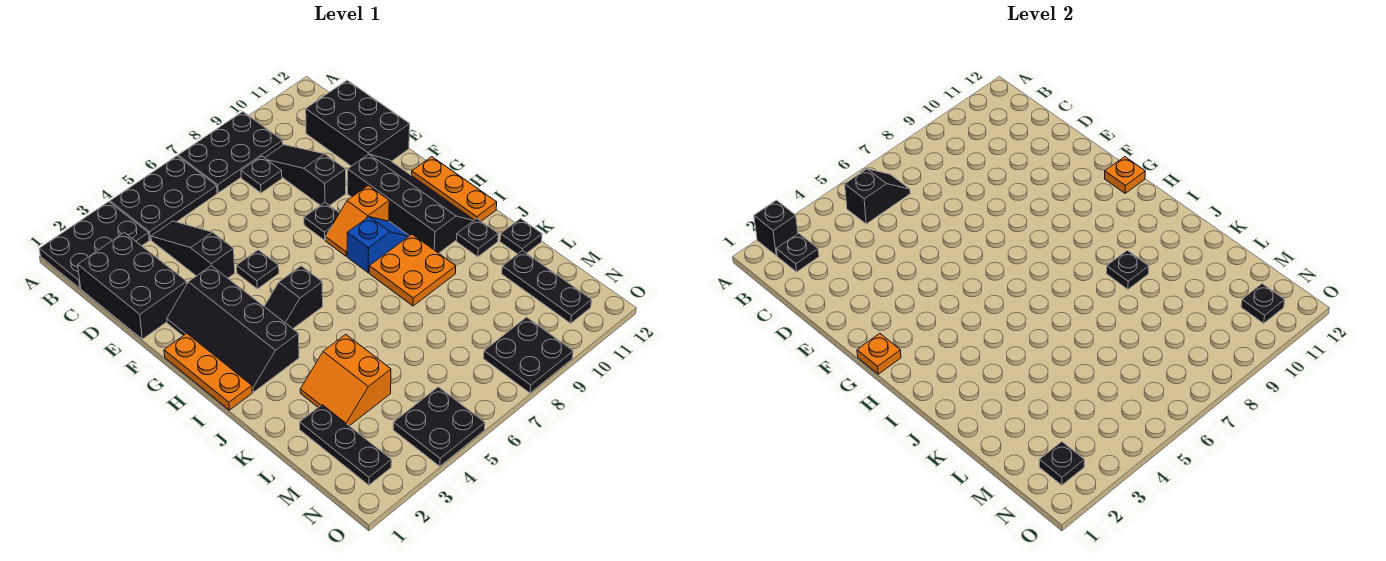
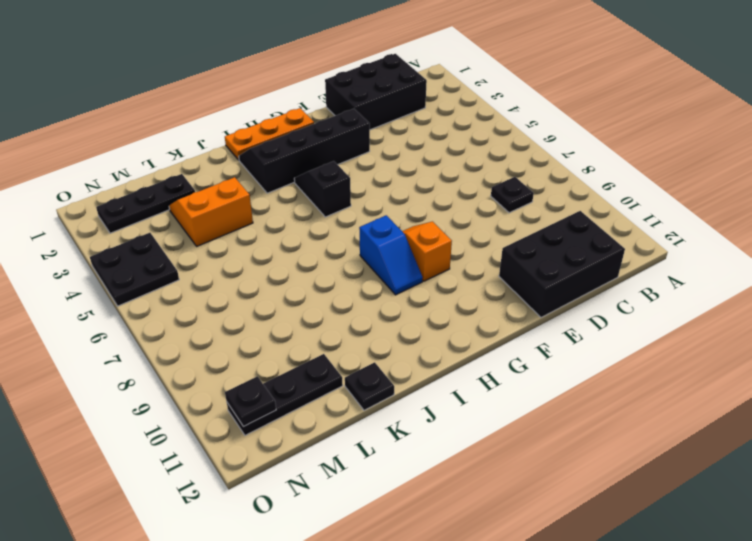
none -> black 2x3 plate [39,202,149,288]
none -> black 2x3 plate [110,156,217,240]
none -> black 2x3 plate [178,112,283,193]
none -> black 1x3 slope [151,221,235,278]

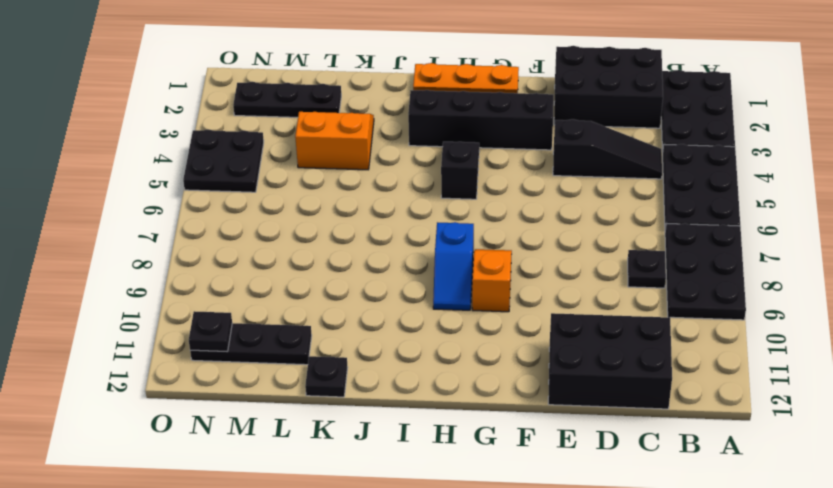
none -> black 1x3 slope [265,145,346,206]
none -> black 1x1 plate [237,250,279,289]
none -> black 1x1 plate [304,203,339,240]
none -> black 2x4 slope [348,154,474,253]

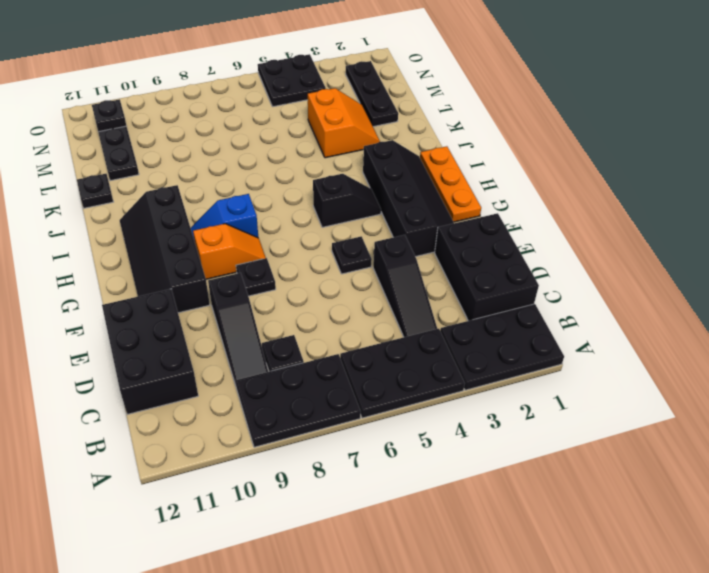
none -> orange 1x3 plate [412,157,497,221]
none -> orange 2x2 plate [369,234,456,306]
none -> black 1x1 plate [456,219,498,257]
none -> black 2x2 plate [484,317,573,393]

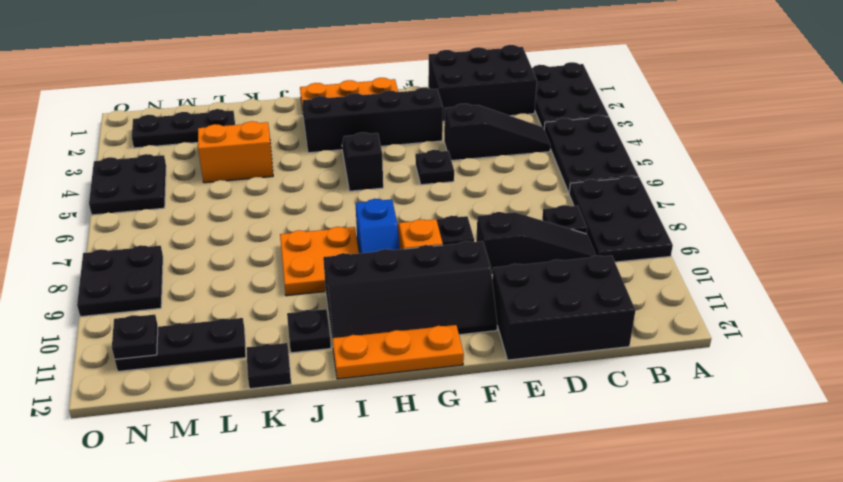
none -> black 1x1 brick [754,200,798,255]
none -> black 1x1 plate [776,233,819,272]
none -> black 1x2 slope [845,169,910,224]
none -> orange 1x1 plate [857,333,901,374]

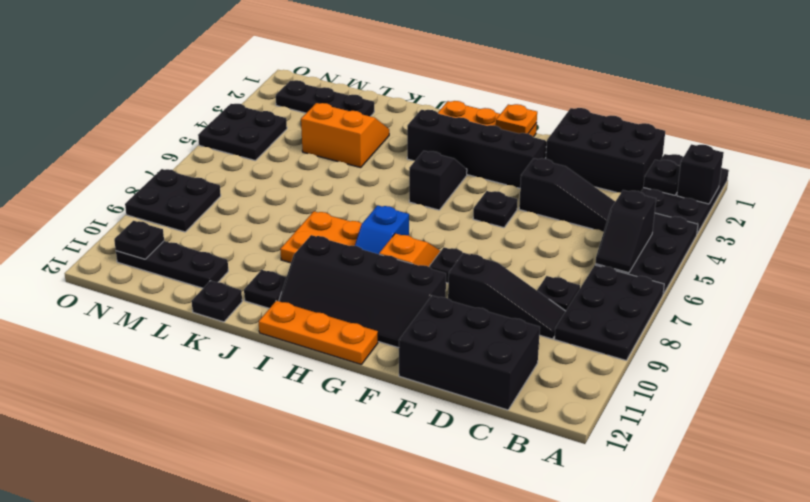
none -> orange 1x1 plate [1105,157,1145,193]
none -> black 1x1 plate [1106,250,1149,289]
none -> black 1x1 plate [1039,442,1085,485]

